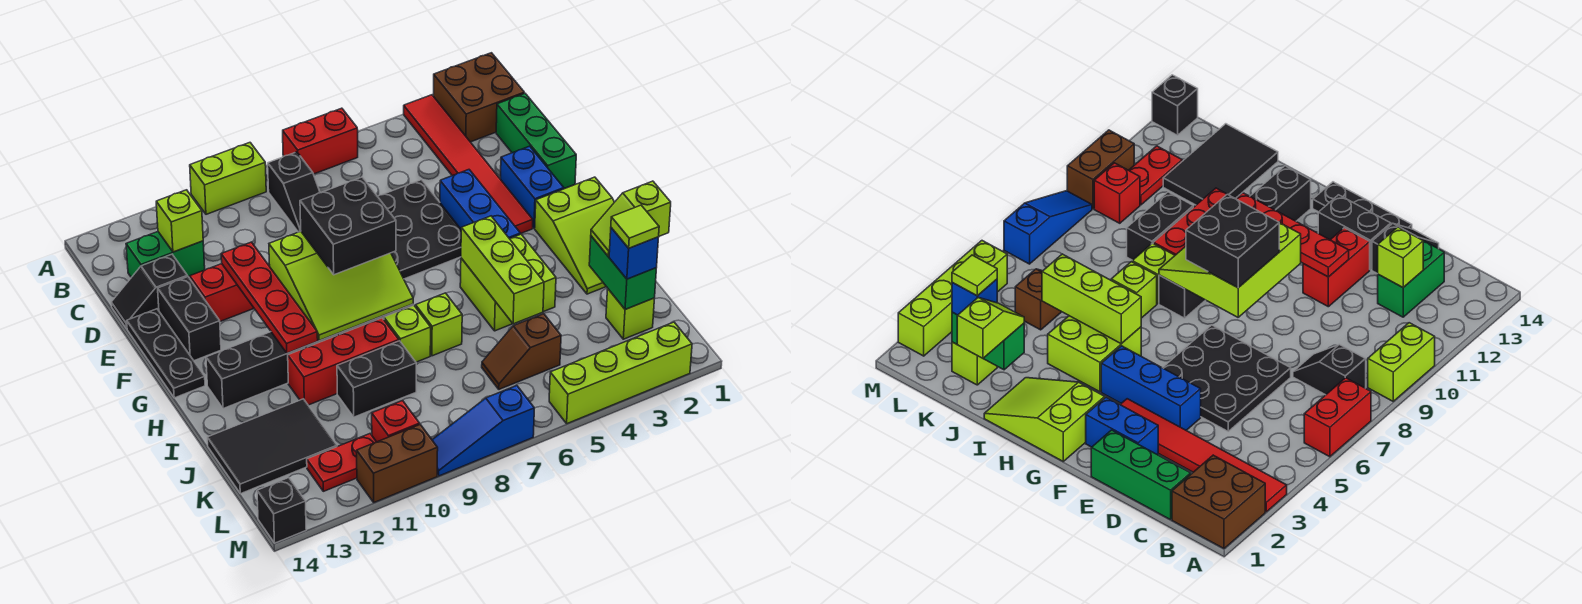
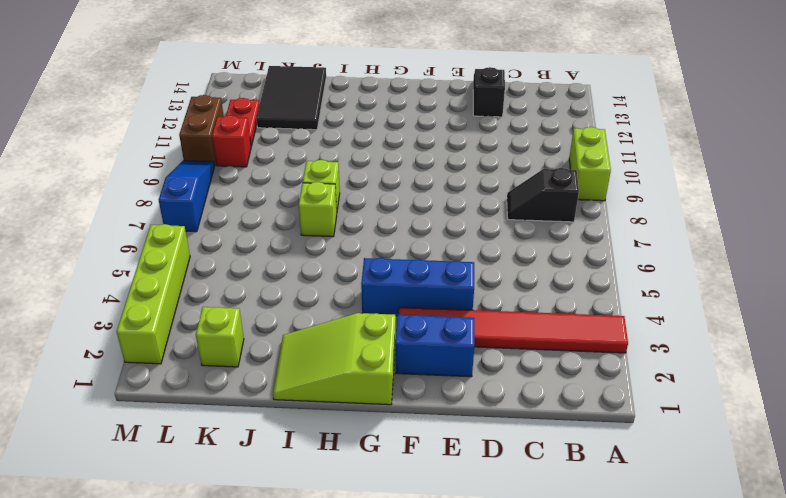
none -> brown 2x2 brick [433,53,524,142]
none -> red 1x2 brick [283,108,358,174]
none -> green 1x3 brick [496,93,576,189]
none -> green 1x2 brick [126,232,205,277]

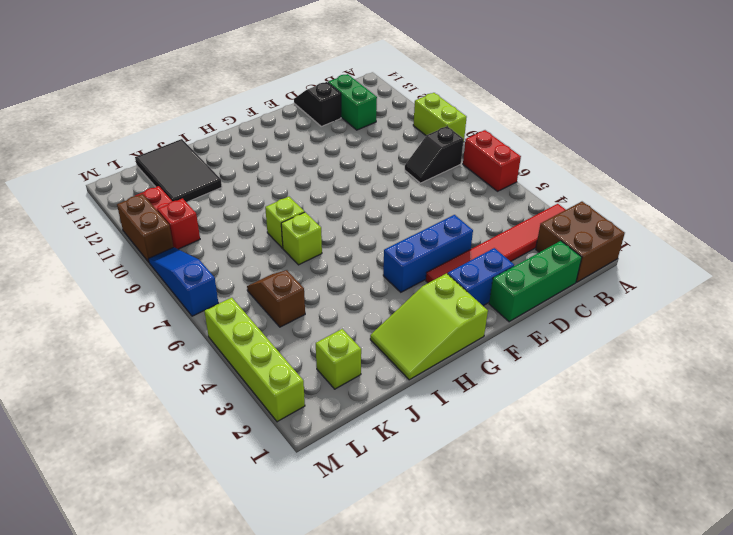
none -> black 3x3 plate [378,180,461,279]
none -> red 1x2 brick [190,264,254,321]
none -> black 1x2 brick [158,277,221,361]
none -> black 1x3 plate [127,309,205,398]

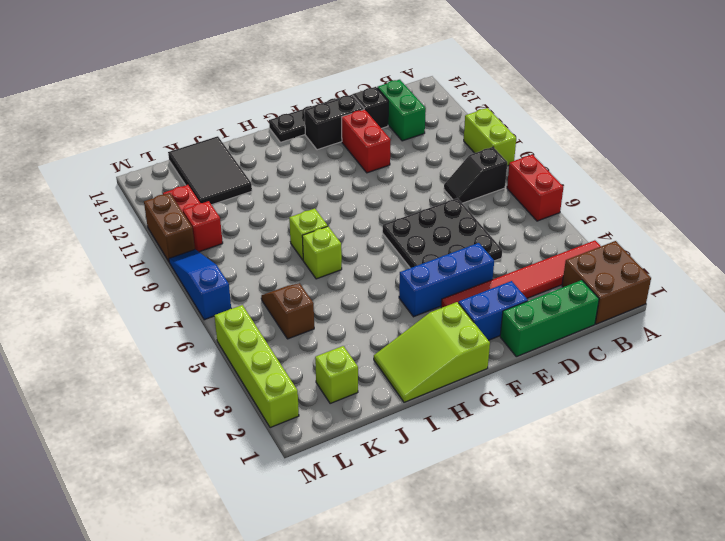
none -> lime 2x2 brick [460,234,556,331]
none -> black 1x6 brick [206,304,413,409]
none -> red 1x3 brick [288,318,399,405]
none -> black 1x2 brick [337,341,416,417]

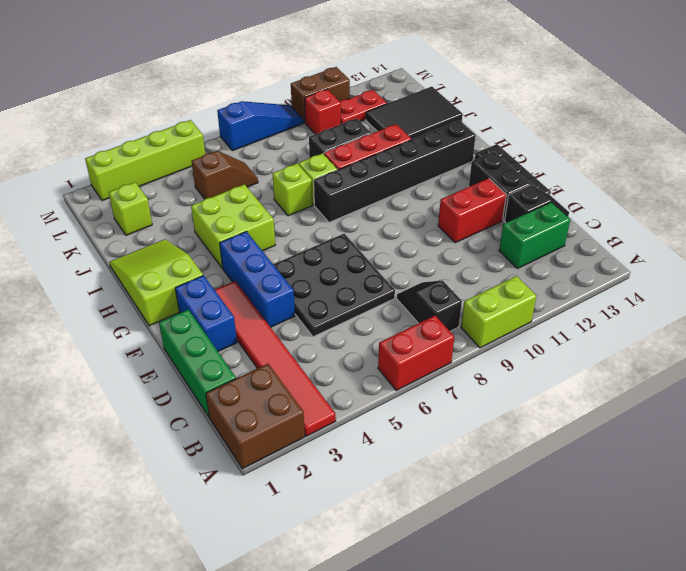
none -> black 1x1 brick [257,478,306,543]
none -> lime 1x1 brick [156,190,203,252]
none -> red 1x4 plate [221,242,318,353]
none -> lime 3x3 slope [269,231,413,341]

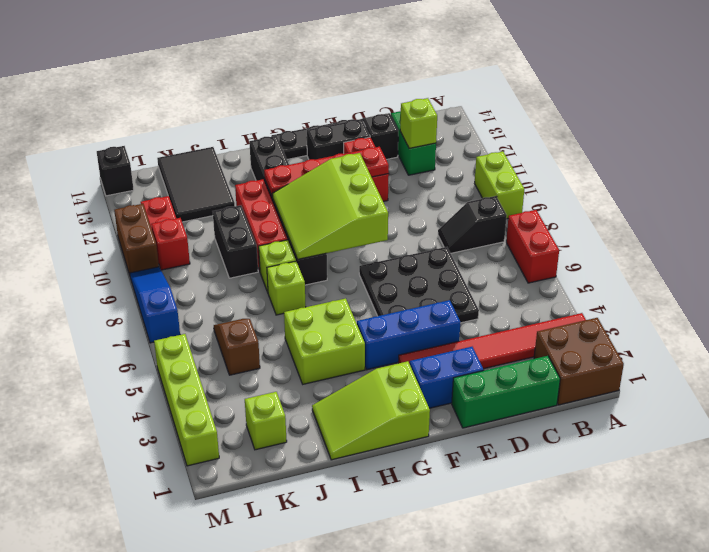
none -> lime 1x3 brick [461,216,544,324]
none -> green 1x2 brick [589,236,656,310]
none -> black 2x2 brick [300,177,396,275]
none -> lime 1x2 slope [591,181,671,256]

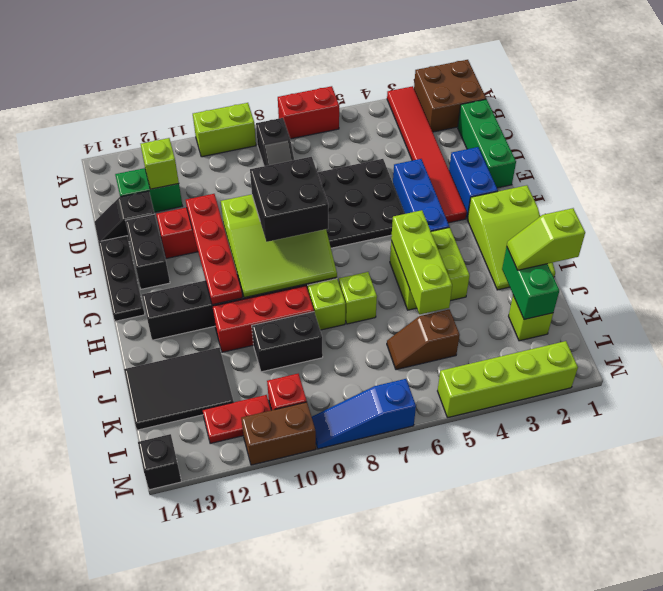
none -> blue 1x1 brick [609,228,659,279]
none -> lime 1x1 tile [611,205,659,248]

